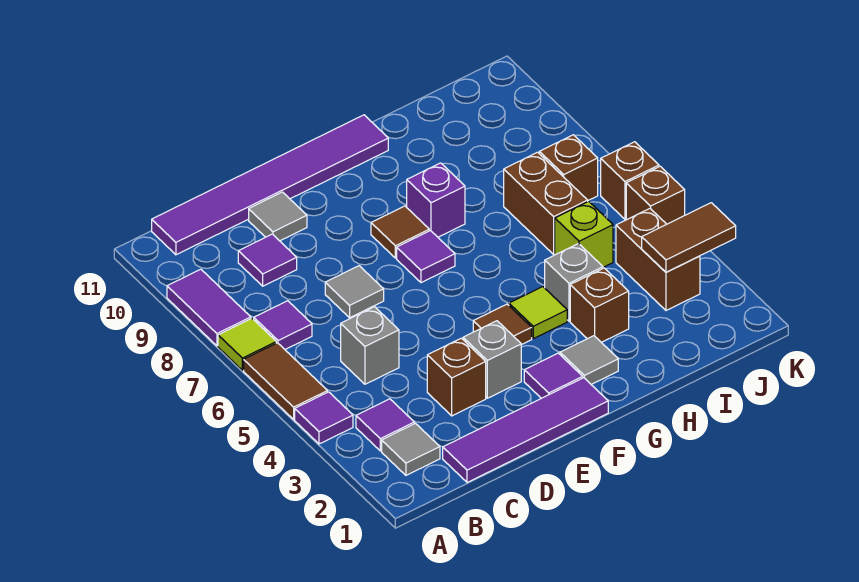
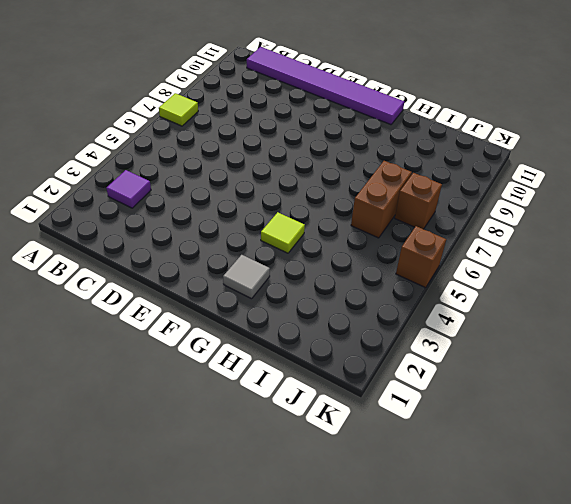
none -> purple 1x1 tile [295,392,353,444]
none -> brown 1x2 tile [244,343,327,419]
none -> purple 1x2 tile [167,269,251,346]
none -> grey 1x1 tile [382,423,440,475]

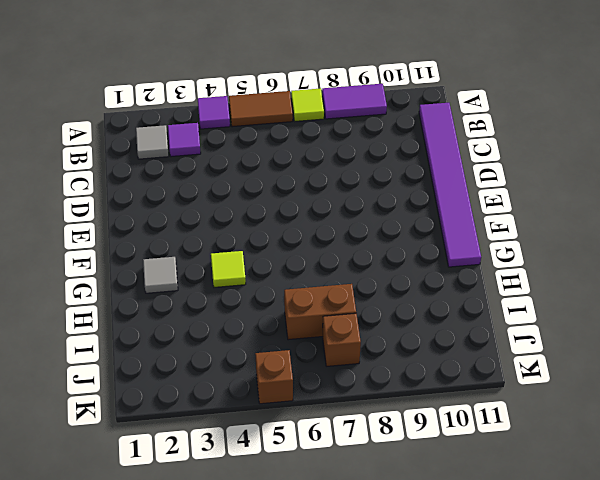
none -> purple 1x1 tile [254,301,312,349]
none -> purple 1x4 tile [443,378,608,482]
none -> grey 1x1 brick [341,307,399,384]
none -> purple 1x1 tile [238,234,297,286]

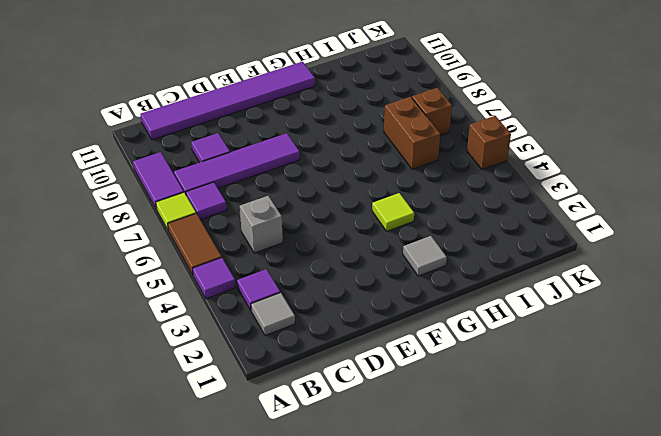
purple 1x4 tile [174,133,300,194] -> purple 1x4 tile moved to [443,378,608,482]
none -> brown 1x1 brick [427,338,486,416]
none -> grey 1x1 tile [325,266,384,318]
none -> grey 1x1 tile [249,192,307,241]
none -> grey 1x1 brick [463,321,521,398]

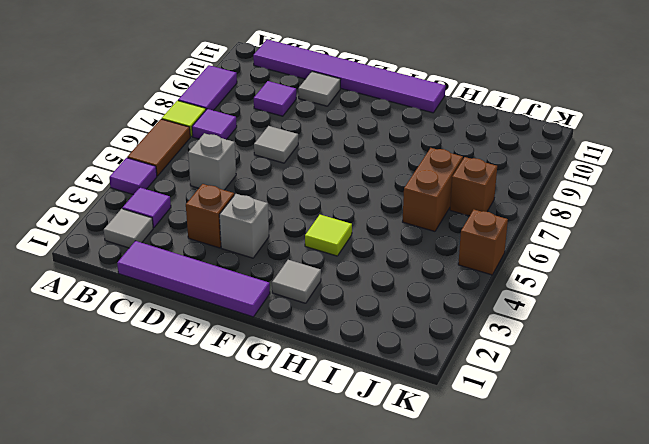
none -> purple 1x1 tile [524,353,583,398]
none -> brown 1x1 tile [473,304,532,345]
none -> purple 1x1 tile [397,231,455,283]
none -> brown 1x1 tile [371,206,429,258]

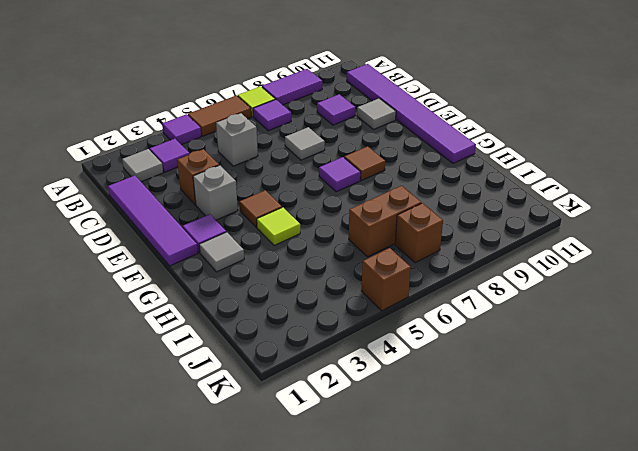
none -> purple 1x1 brick [407,163,465,237]
none -> brown 1x1 brick [570,268,629,342]
none -> grey 1x1 brick [545,244,603,321]
none -> lime 1x1 brick [555,201,613,267]

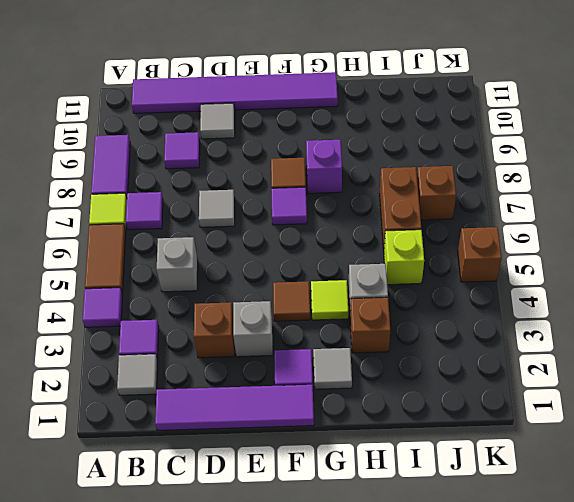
none -> brown 1x2 brick [616,209,700,310]
none -> brown 1x1 brick [601,142,659,219]
none -> brown 1x2 tile [642,203,736,272]

